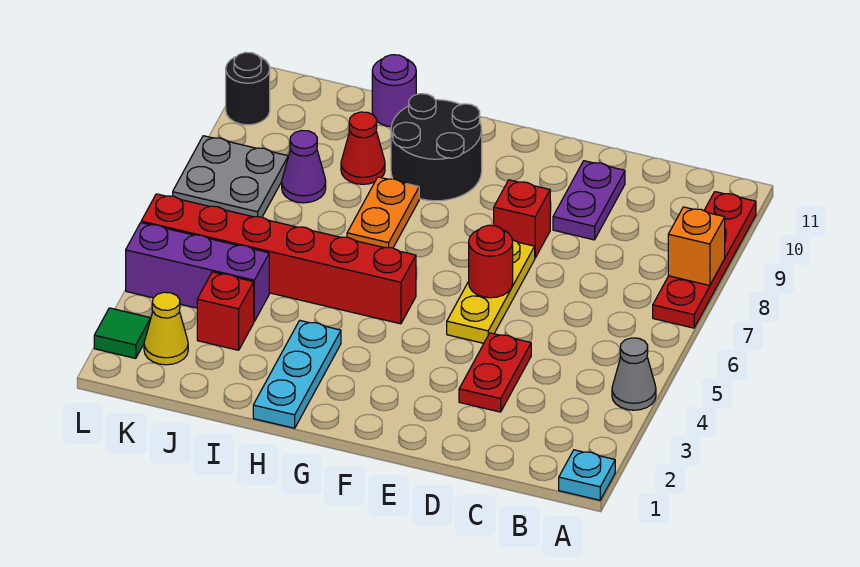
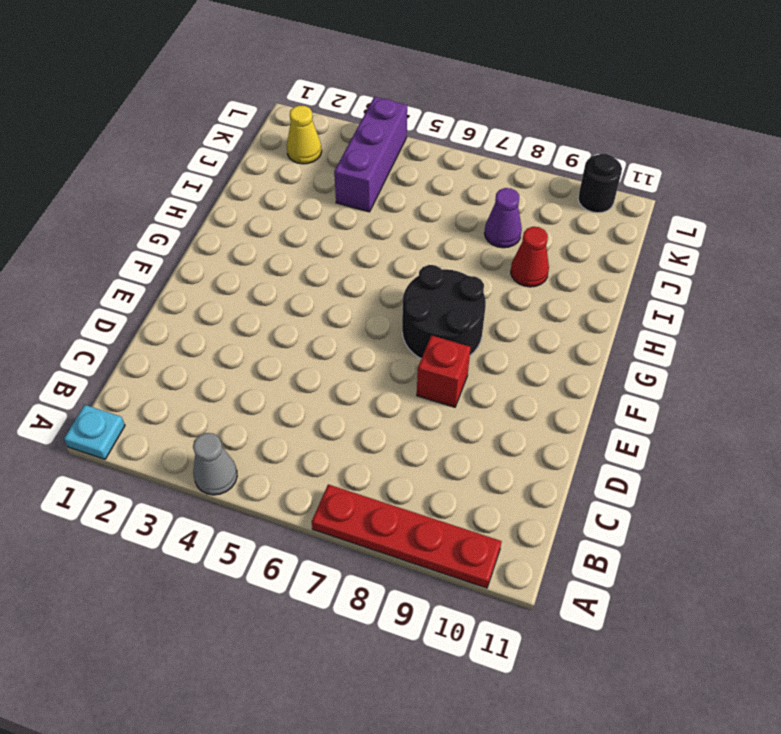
black 2x2 round brick [402,265,486,359] -> black 2x2 round brick moved to [391,94,482,201]
none -> red 1x2 plate [459,333,531,412]
none -> purple 1x2 plate [553,161,625,240]
none -> yellow 1x3 plate [447,240,535,343]

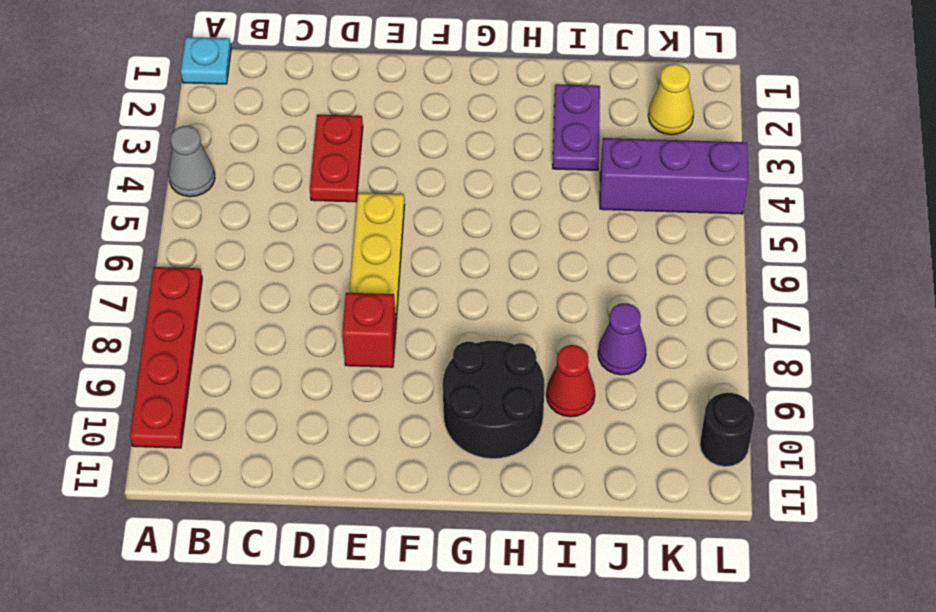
purple 1x2 plate [553,84,600,170] -> purple 1x2 plate moved to [553,161,625,240]
none -> red 1x6 brick [141,194,416,324]
none -> cyan 1x3 plate [253,321,341,428]
none -> orange 1x2 plate [347,177,419,248]

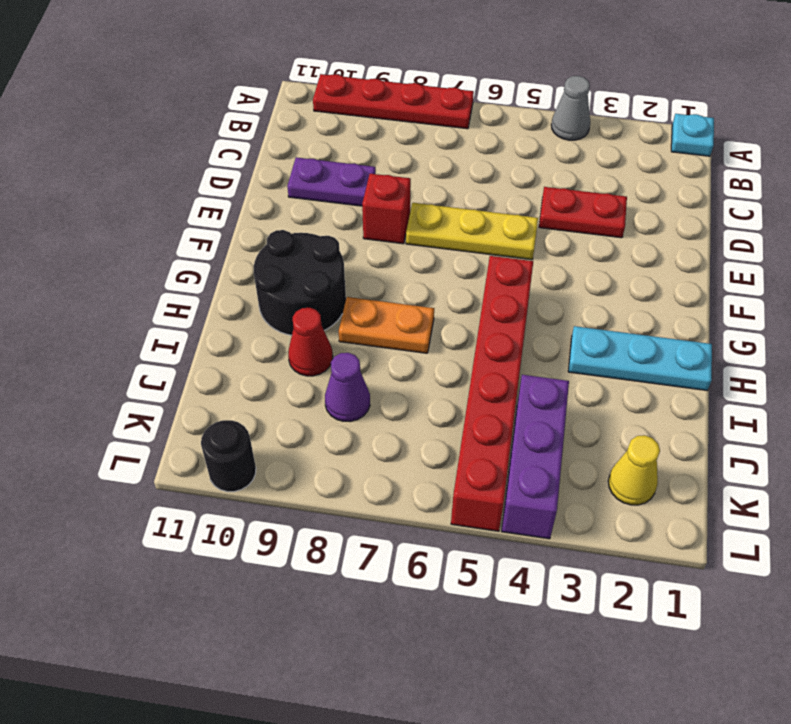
none -> purple 1x1 round brick [372,55,416,127]
none -> red 1x1 brick [197,272,254,350]
none -> grey 2x2 plate [173,136,288,217]

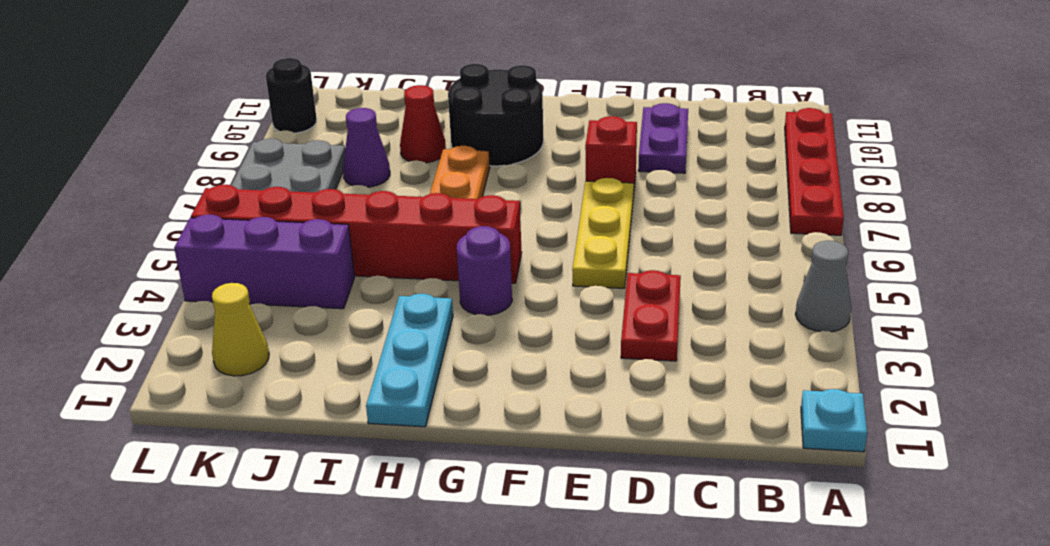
purple 1x1 round brick [457,226,512,315] -> purple 1x1 round brick moved to [372,55,416,127]
none -> red 1x1 brick [197,272,254,350]
none -> green 1x1 tile [94,308,151,358]
none -> orange 1x1 brick [668,207,725,285]

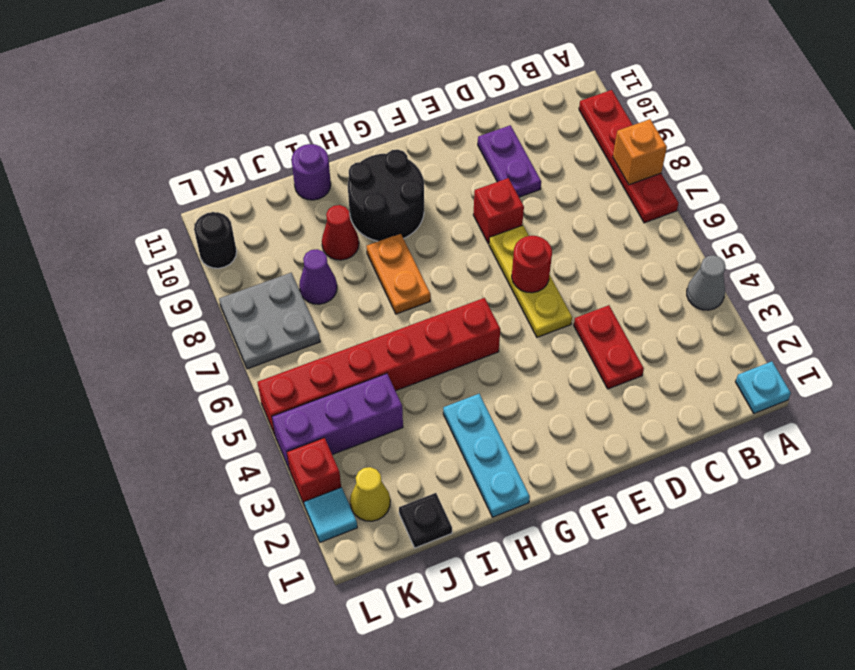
black 1x1 plate [399,493,452,548] -> none
cyan 1x1 tile [304,487,357,542] -> green 1x1 tile [94,308,151,358]
red 1x1 brick [287,438,341,506] -> red 1x1 brick moved to [197,272,254,350]

